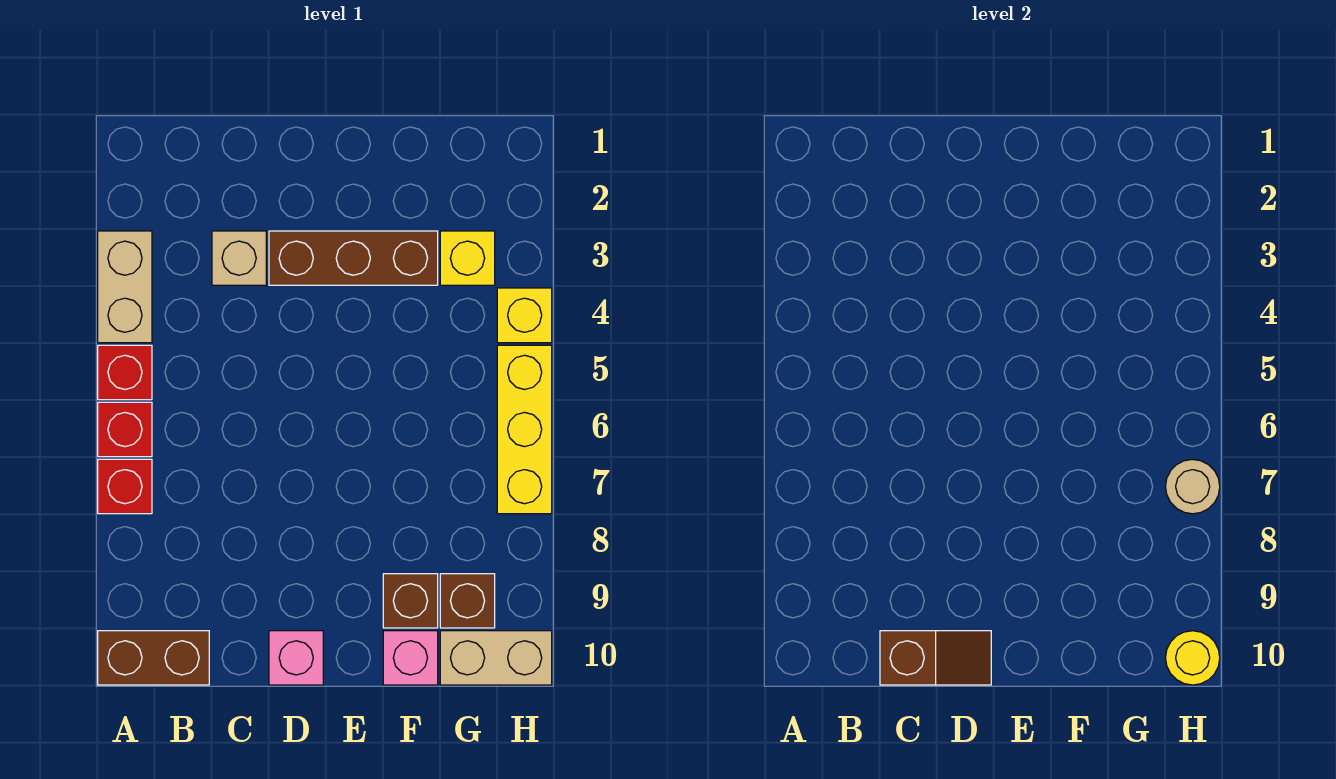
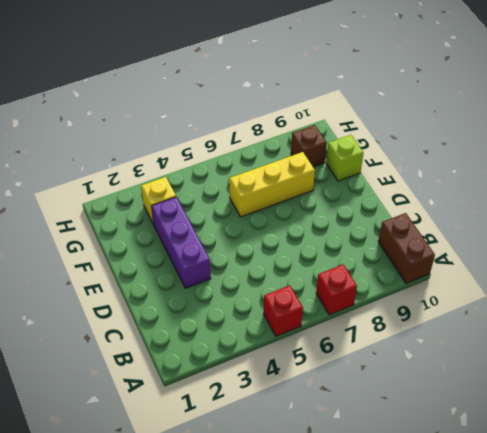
purple 1x3 brick [152,197,211,288] -> brown 1x3 brick [269,231,438,285]
yellow 1x3 brick [229,152,315,217] -> yellow 1x3 brick moved to [497,345,552,514]
lime 1x1 brick [326,135,363,181] -> pink 1x1 brick [383,631,438,685]
none -> tan 1x2 brick [98,231,152,343]
none -> red 1x1 brick [98,402,152,457]
none -> tan 1x1 brick [212,231,266,285]

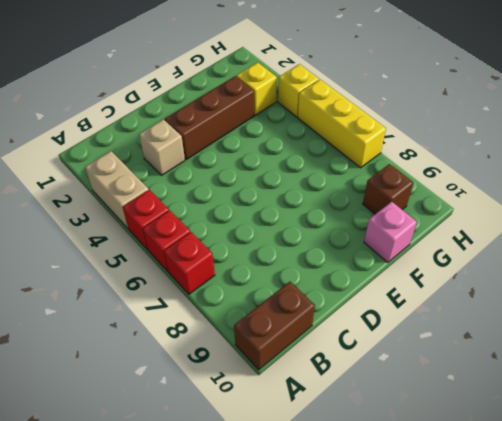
none -> pink 1x1 brick [269,631,323,685]
none -> brown 1x1 brick [383,574,438,628]
none -> tan 1x2 brick [440,631,552,685]

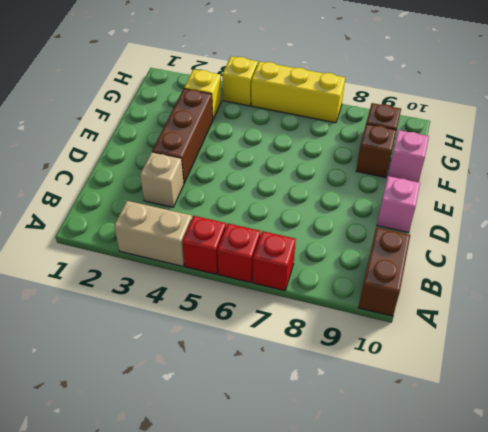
none -> tan 1x2 brick [440,631,552,685]
none -> brown 1x2 slope [880,631,991,685]
none -> tan 1x1 round brick [1165,459,1220,514]

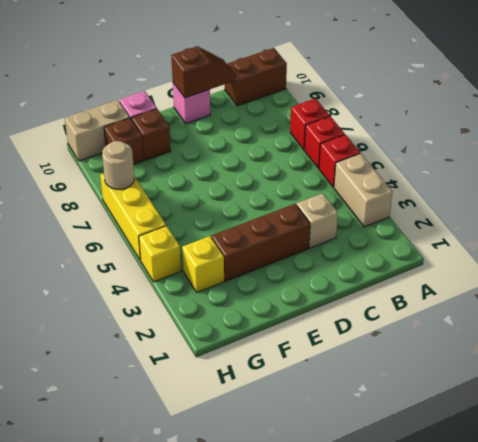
brown 1x2 slope [171,46,236,98] -> brown 1x2 slope turned to [880,631,991,685]
none -> yellow 1x1 round brick [1166,631,1220,685]

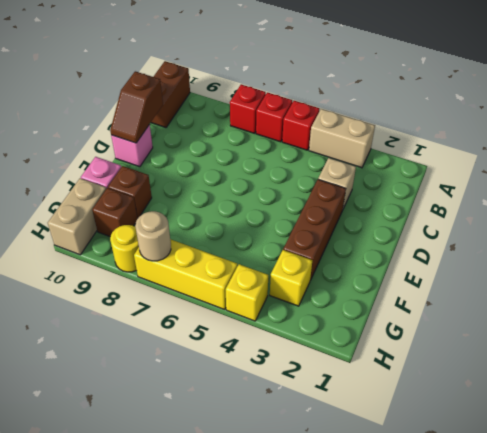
yellow 1x1 round brick [110,225,139,272] -> yellow 1x1 round brick moved to [1166,631,1220,685]

